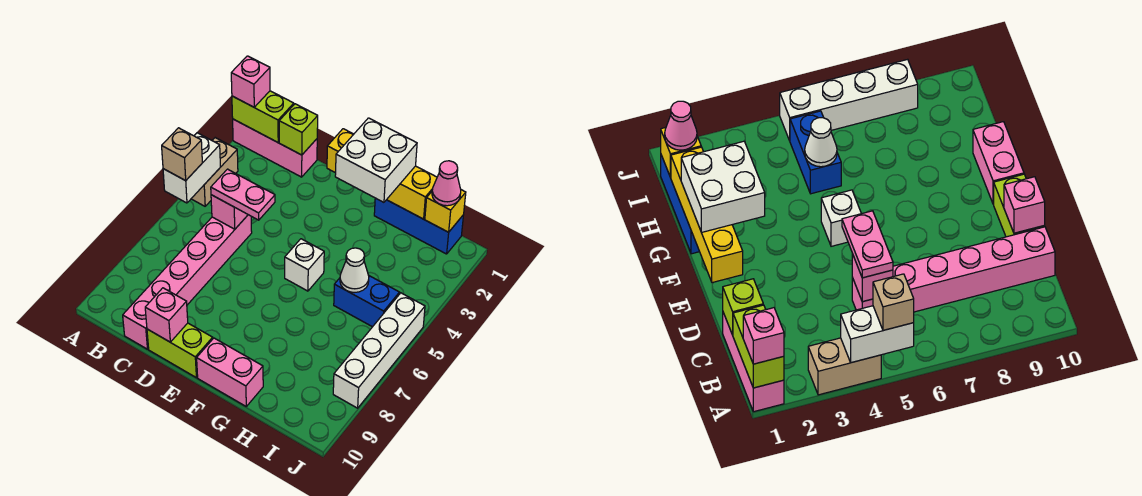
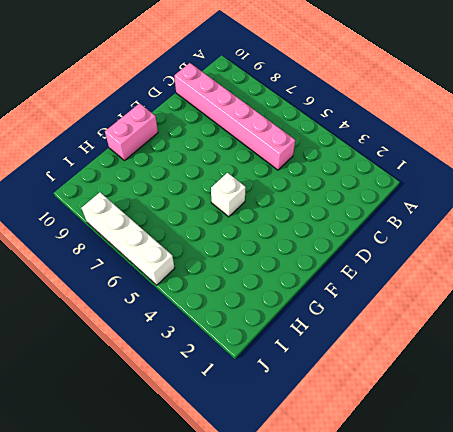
none -> pink 1x3 brick [233,119,317,177]
none -> tan 1x2 brick [191,138,238,206]
none -> lime 1x2 brick [147,323,213,378]

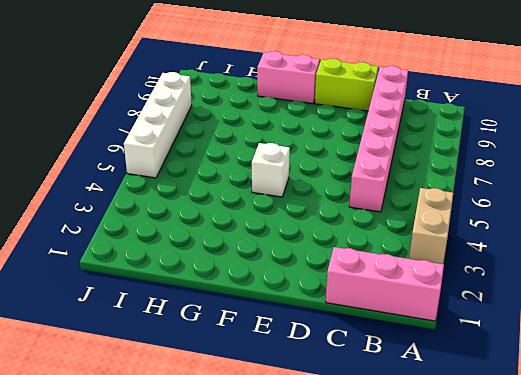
none -> blue 1x3 brick [374,198,463,254]
none -> blue 1x2 brick [334,276,399,327]
none -> lime 1x2 brick [232,91,294,142]

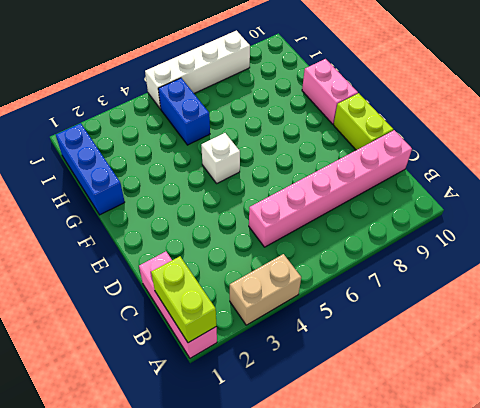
none -> white 1x2 brick [163,133,220,203]
none -> lime 1x1 brick [279,104,318,155]
none -> pink 1x1 brick [211,195,248,229]

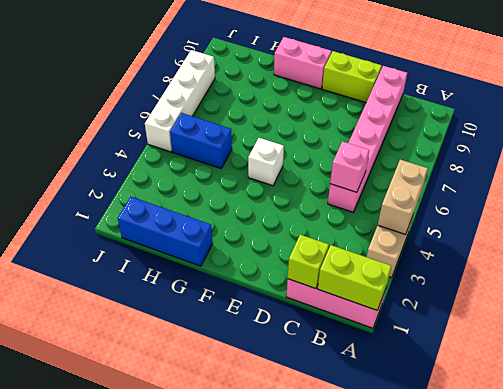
tan 1x2 brick [378,160,428,235] -> white 1x2 brick [163,133,220,203]
none -> pink 1x1 brick [145,288,188,342]
none -> yellow 1x4 brick [327,129,437,219]
none -> white 1x1 cone [340,248,369,292]

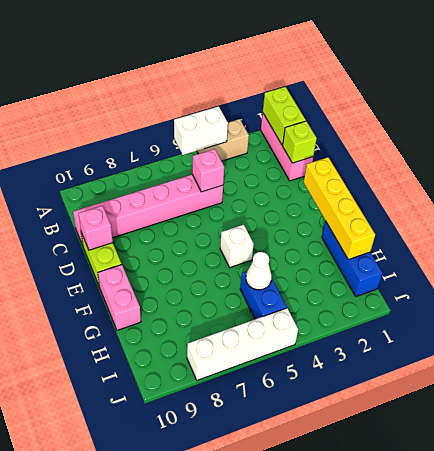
none -> yellow 1x1 brick [425,190,466,232]
none -> pink 1x1 brick [231,56,270,107]
none -> tan 1x1 brick [162,128,202,181]

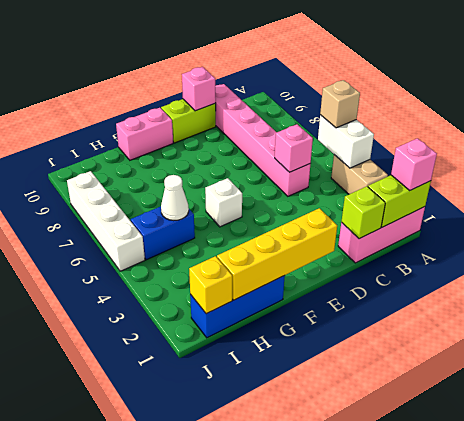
none -> pink 1x2 plate [211,169,275,220]
none -> white 2x2 brick [335,118,417,202]
none -> pink 1x1 cone [432,161,461,206]

